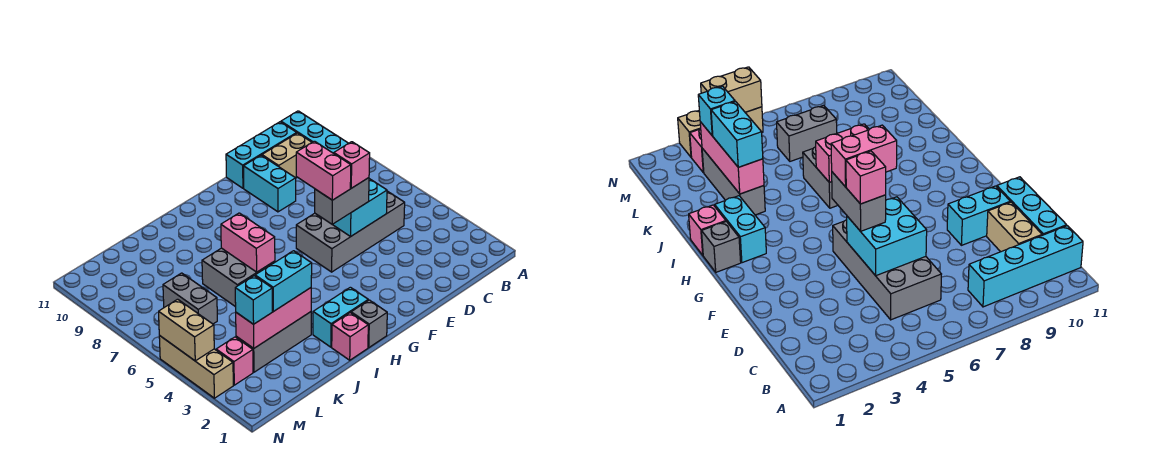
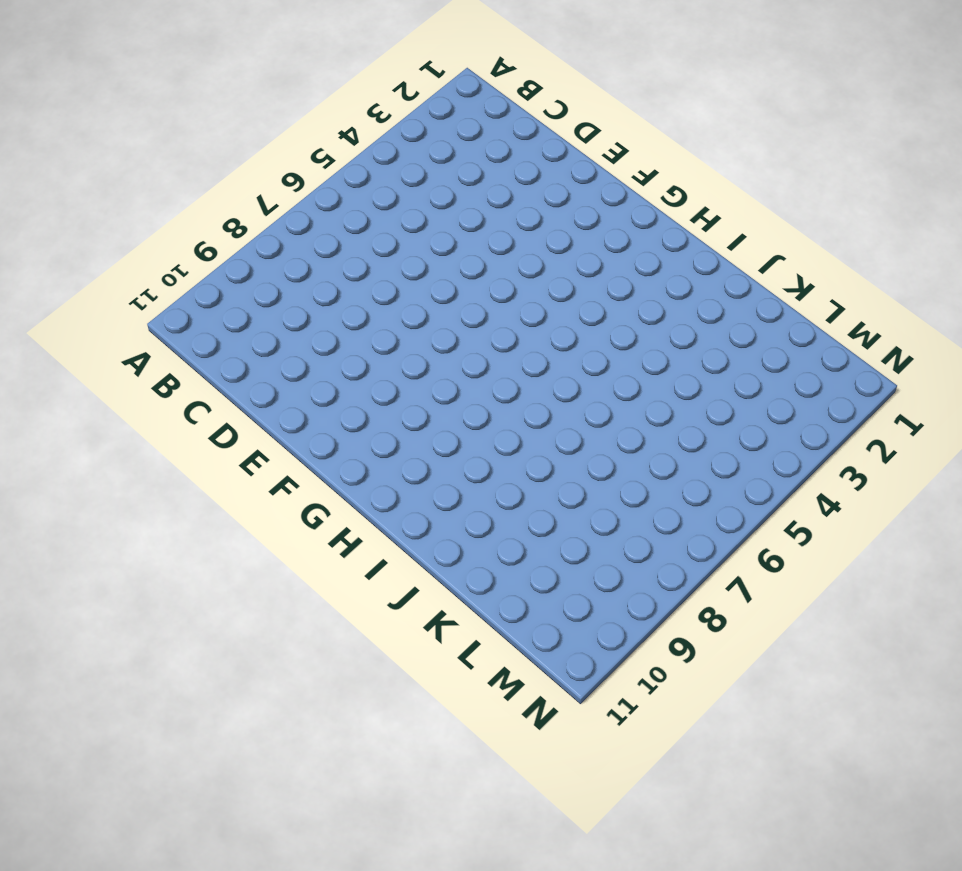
none -> cyan 1x4 brick [281,111,348,153]
none -> grey 2x4 brick [296,191,405,272]
none -> tan 1x2 brick [262,133,312,178]

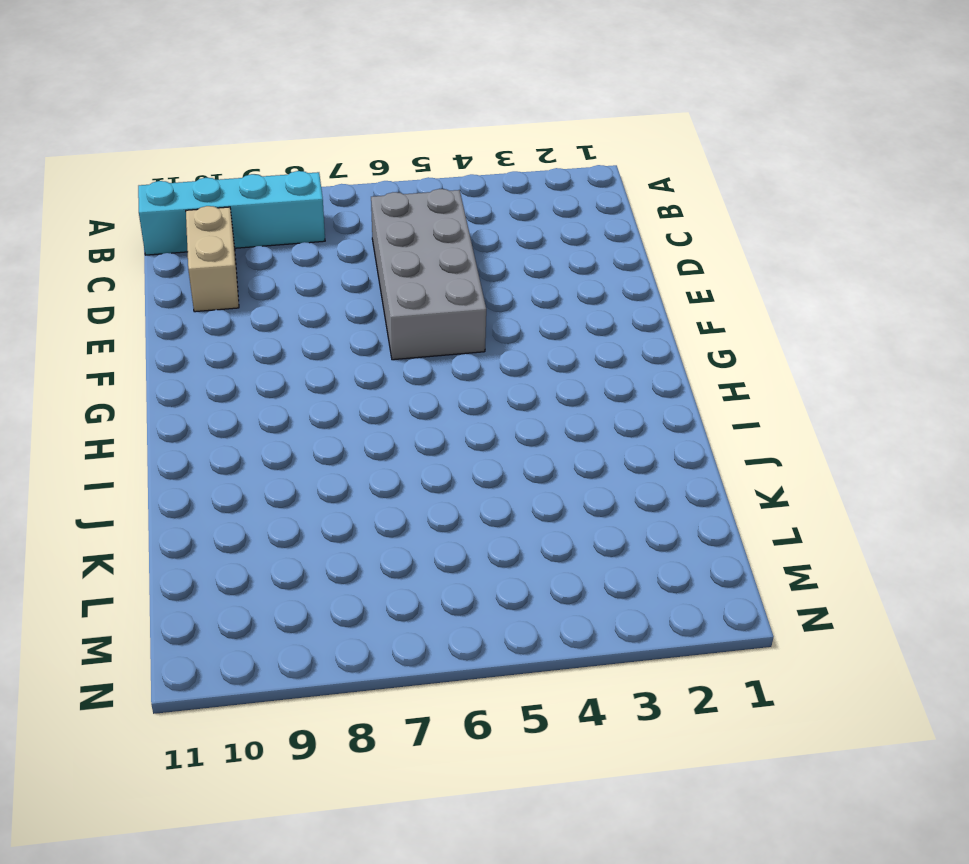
none -> cyan 1x3 brick [226,122,297,188]
none -> cyan 1x2 brick [244,155,296,212]
none -> grey 1x1 brick [351,300,387,347]

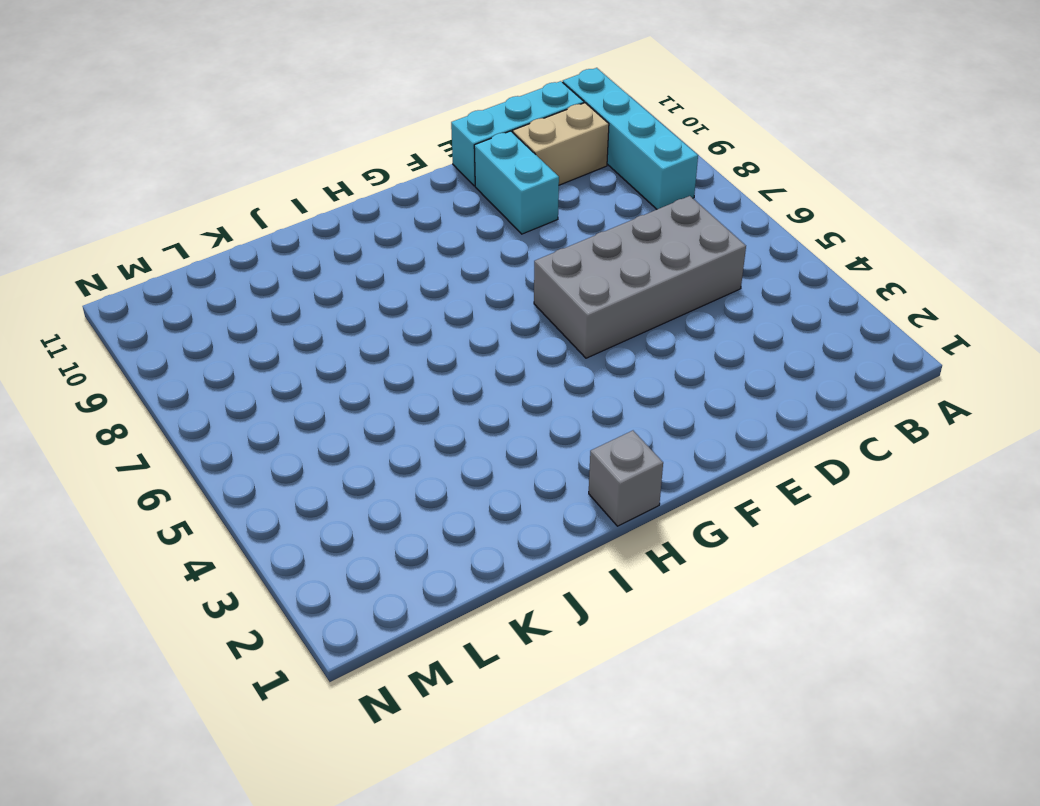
none -> cyan 1x2 brick [313,287,368,347]
none -> pink 1x1 brick [332,313,368,360]
none -> grey 2x2 brick [202,248,275,307]

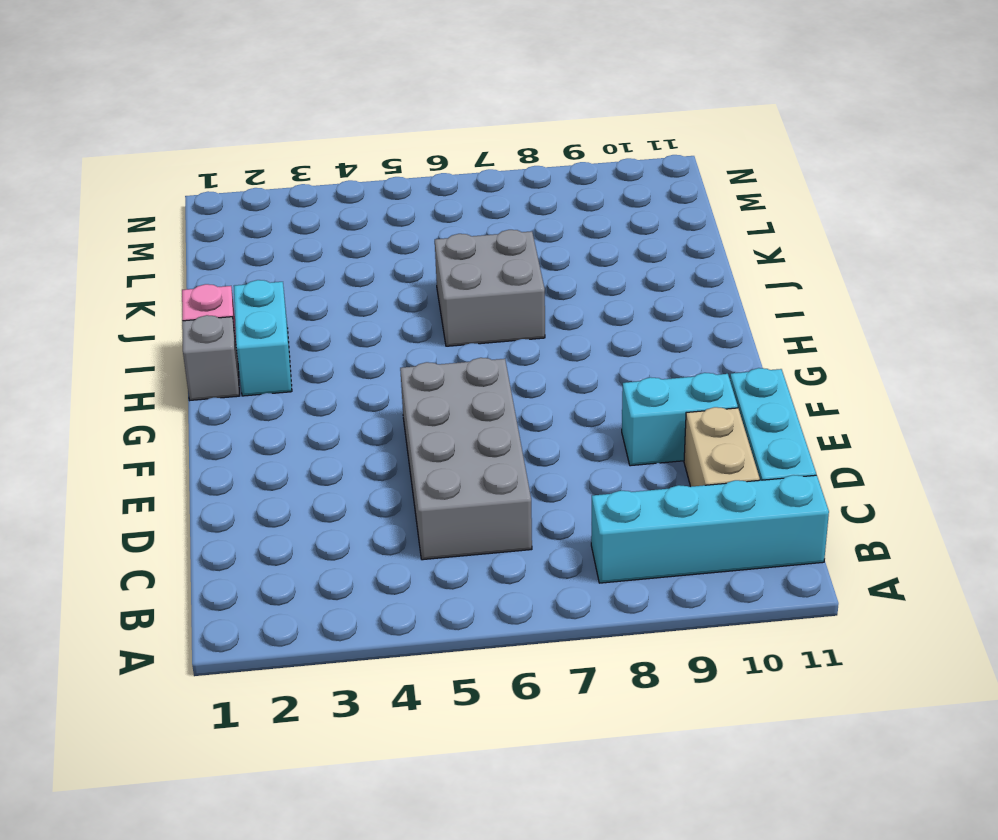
none -> grey 1x3 brick [236,312,311,372]
none -> grey 1x2 brick [163,273,217,324]
none -> pink 1x1 brick [216,337,253,385]

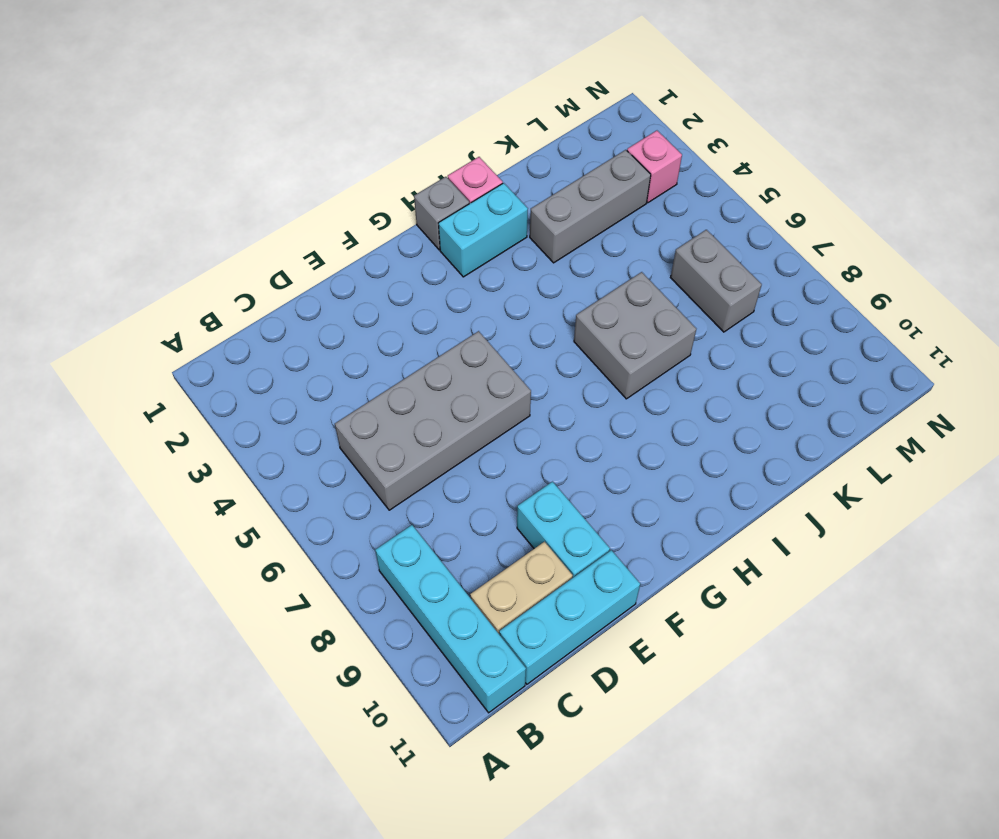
none -> tan 1x3 brick [159,335,233,398]
none -> cyan 2x2 brick [332,179,387,236]
none -> pink 1x2 brick [221,213,275,272]

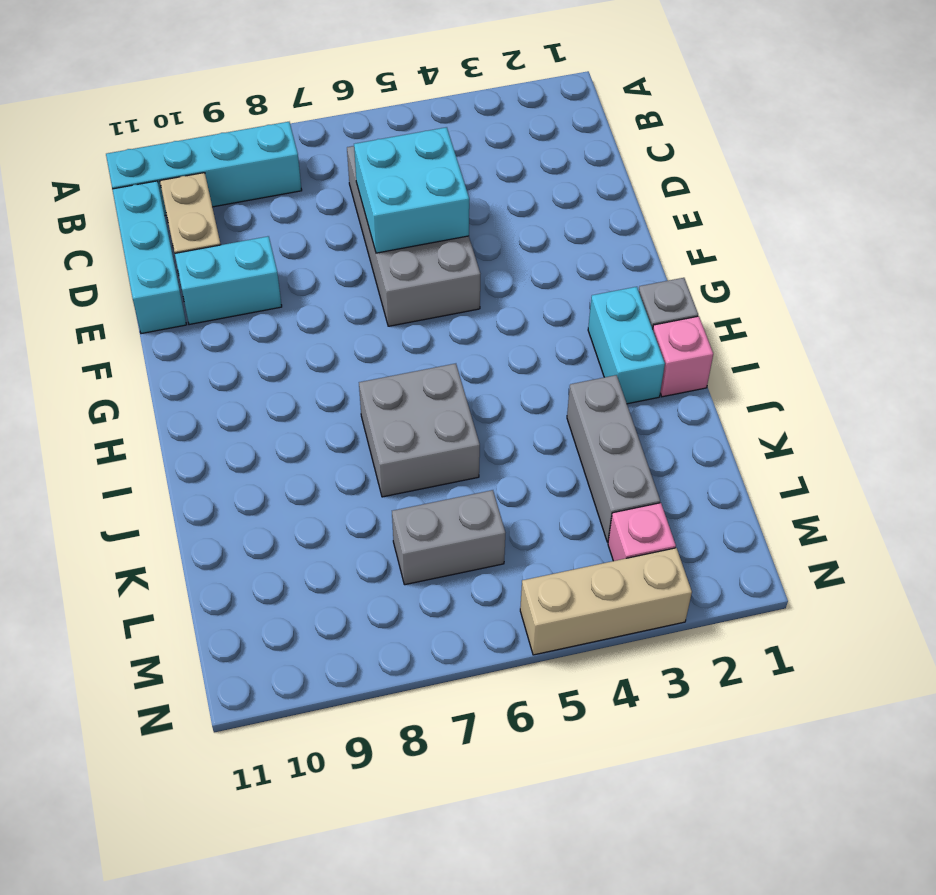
none -> pink 1x2 brick [221,213,275,272]
none -> pink 1x3 brick [236,288,311,348]
none -> tan 1x2 brick [159,299,214,361]

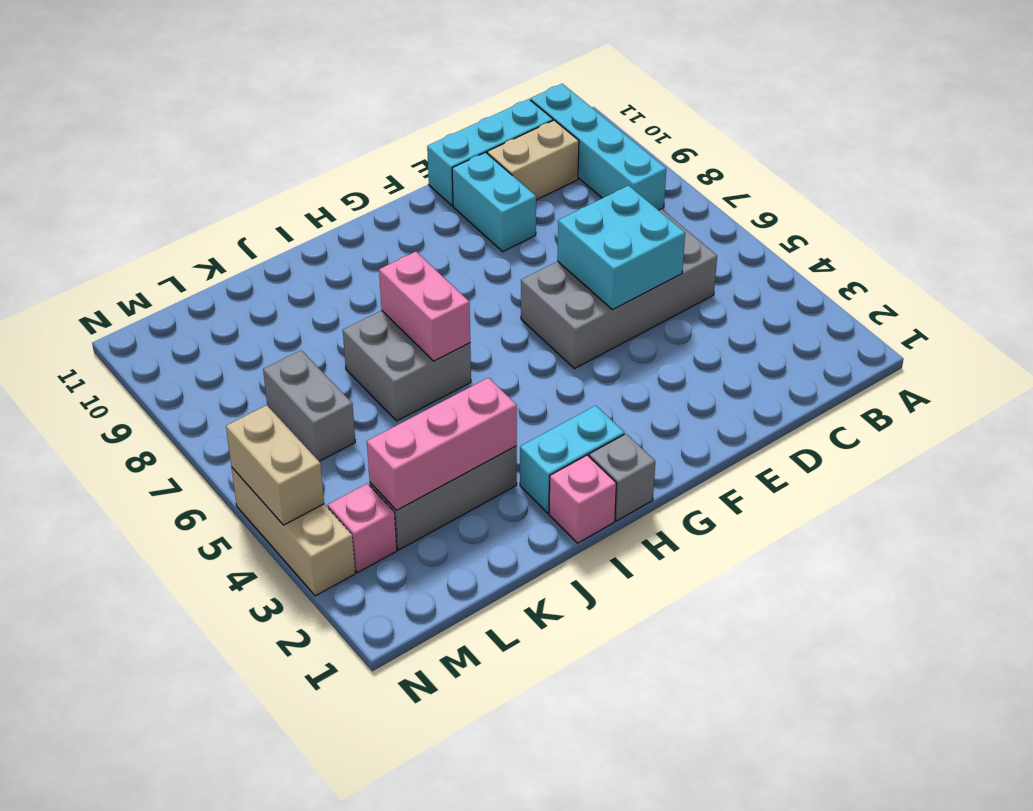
none -> grey 1x2 brick [315,178,369,224]
none -> cyan 1x2 brick [255,251,312,312]
none -> cyan 1x1 brick [235,276,272,324]

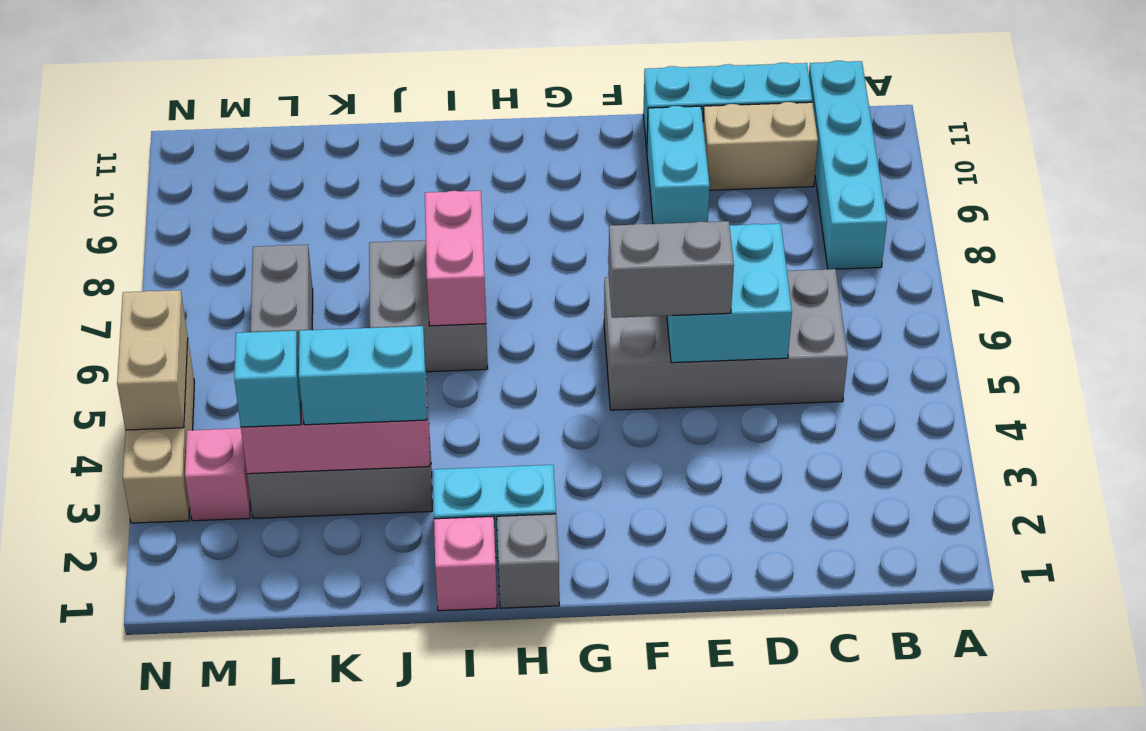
none -> pink 1x1 brick [334,142,370,188]
none -> pink 1x2 brick [296,141,351,200]

